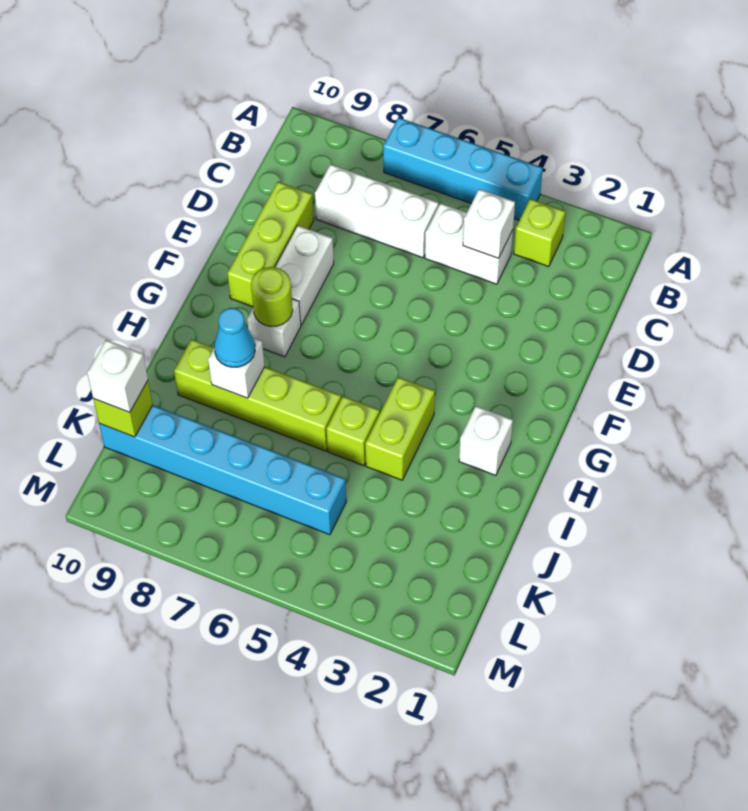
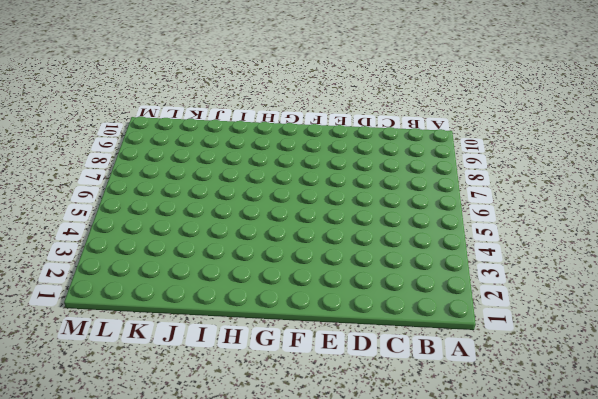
none -> cyan 1x4 brick [383,117,543,220]
none -> lime 1x1 brick [514,199,565,267]
none -> white 1x2 brick [425,203,513,284]

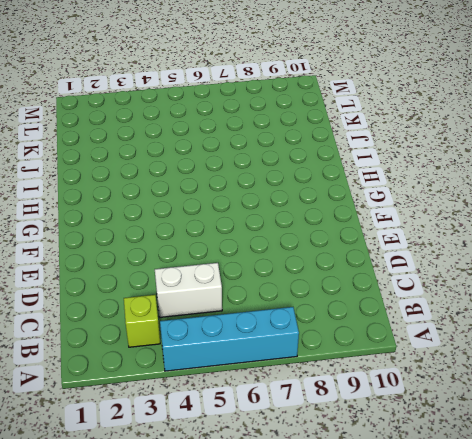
none -> white 1x3 brick [315,164,439,258]
none -> lime 1x3 brick [227,182,314,307]
none -> white 1x2 brick [275,225,334,325]

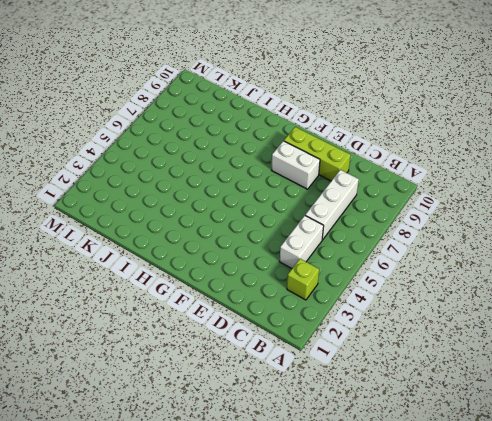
none -> cyan 1x4 brick [383,117,543,220]
none -> white 1x1 brick [247,299,301,357]
none -> white 1x1 brick [459,406,513,475]

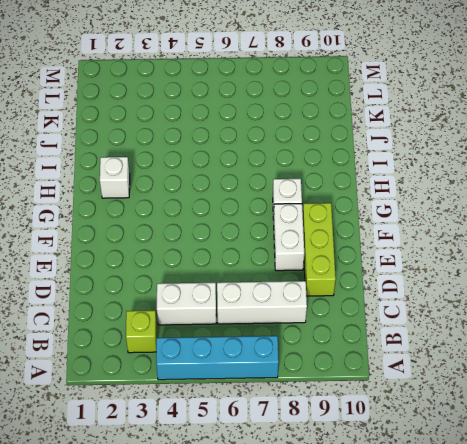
none -> lime 1x2 brick [365,377,435,480]
none -> lime 1x1 brick [326,396,380,466]
none -> lime 1x4 brick [174,339,341,451]

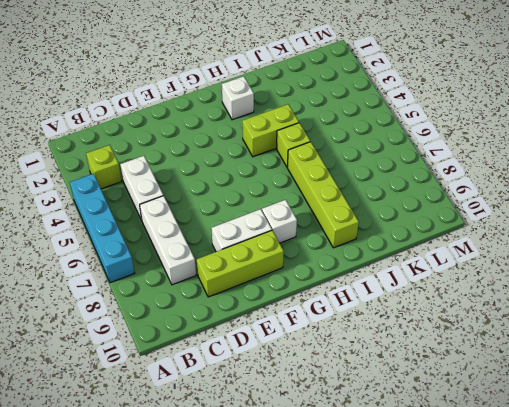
none -> cyan 1x6 brick [99,405,346,535]
none -> white 1x1 brick [463,189,515,258]
none -> lime 1x1 round brick [251,267,293,327]

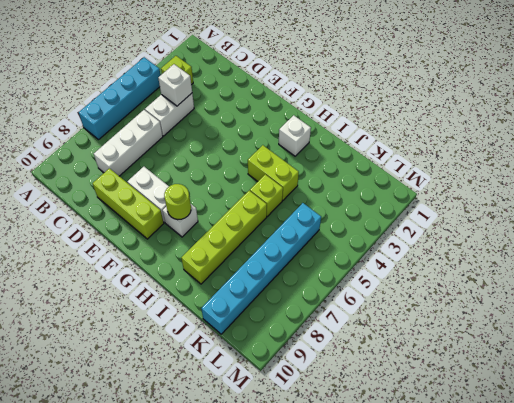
none -> white 1x1 brick [208,338,265,398]
none -> lime 1x1 brick [93,381,153,437]
none -> cyan 1x1 cone [214,308,255,367]

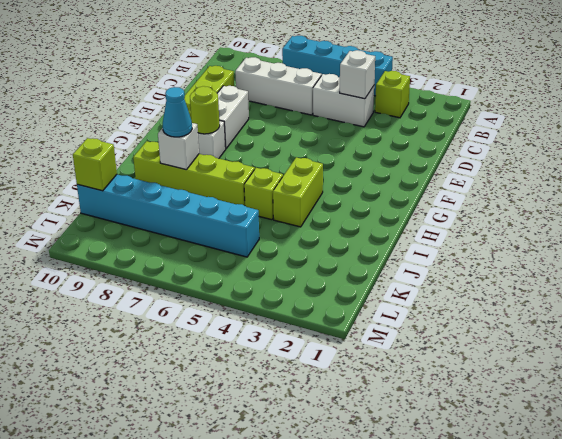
none -> white 1x1 brick [459,406,513,475]
none -> white 1x1 brick [87,340,148,412]

